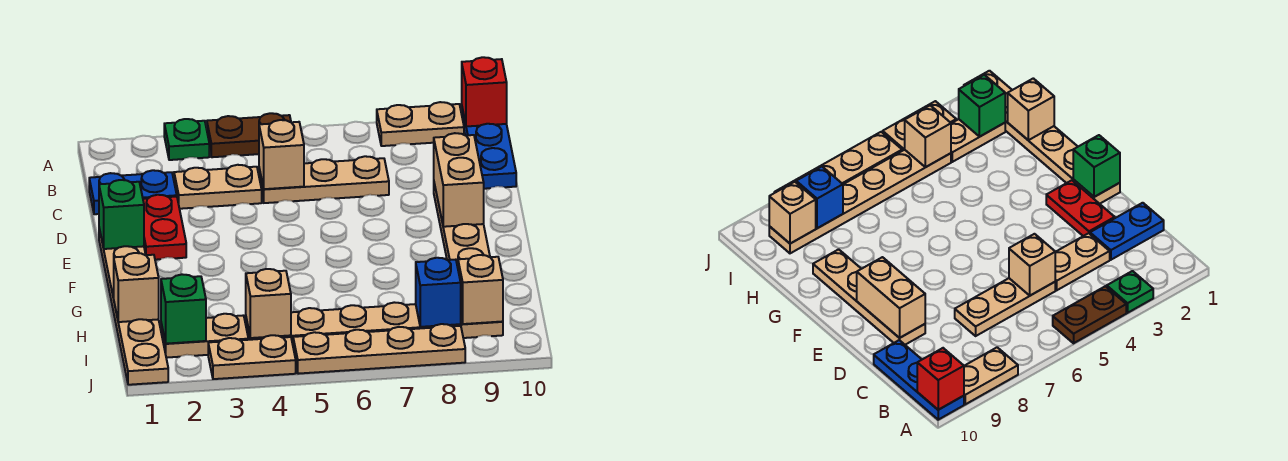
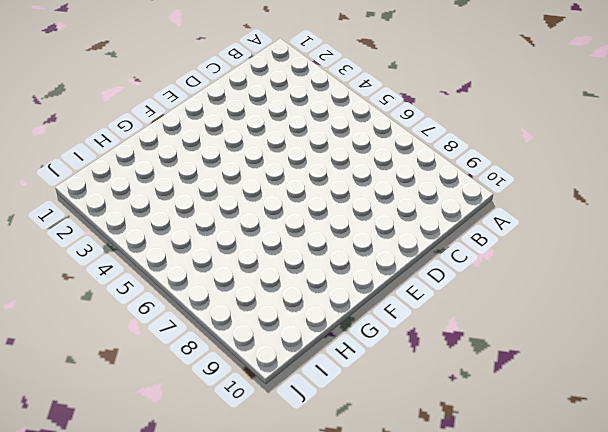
none -> green 1x1 plate [164,119,209,160]
none -> brown 1x2 plate [207,113,291,157]
none -> tan 1x2 plate [377,102,464,146]

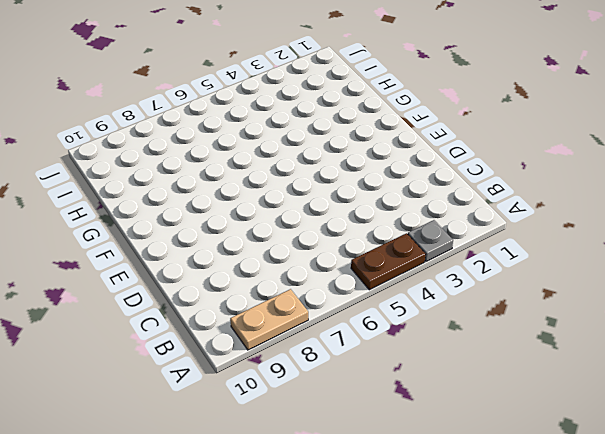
grey 1x1 plate [408,220,453,262] -> green 1x1 plate [164,119,209,160]
none -> blue 1x3 plate [462,109,516,189]
none -> blue 1x2 plate [89,170,177,214]
none -> tan 1x2 plate [174,165,262,209]

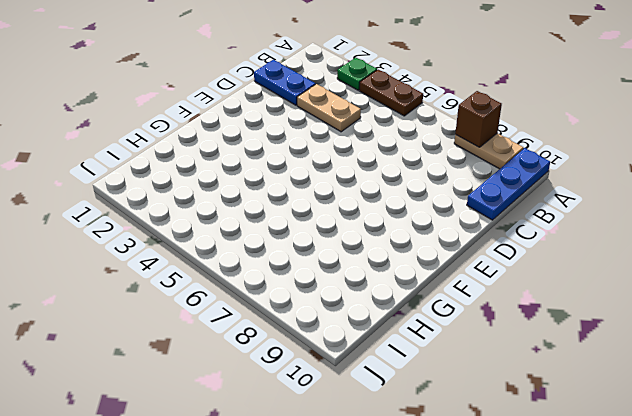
brown 1x1 brick [455,91,502,147] -> none
none -> tan 1x3 plate [259,156,389,203]
none -> red 1x2 plate [143,195,186,260]
none -> tan 1x4 plate [434,184,490,267]

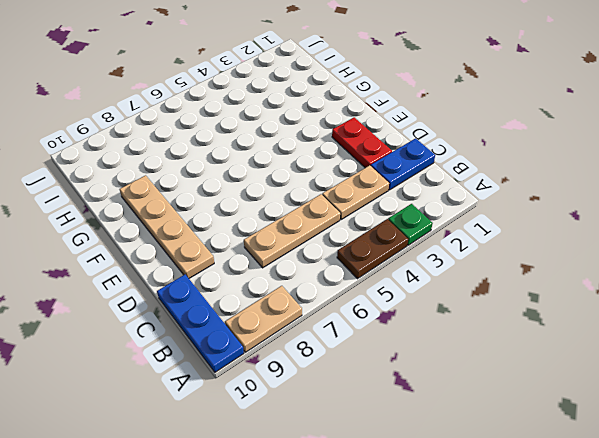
none -> tan 1x6 plate [99,229,168,385]
none -> tan 1x2 plate [161,314,248,358]
none -> tan 1x6 plate [246,302,503,344]

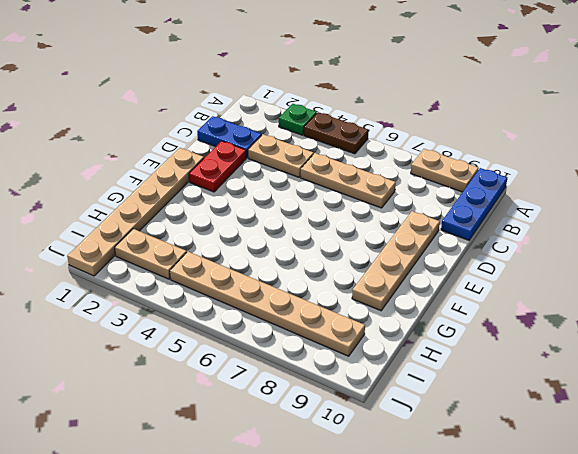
none -> tan 1x2 plate [208,335,296,379]
none -> tan 1x4 plate [293,324,465,374]
none -> red 1x1 brick [462,57,507,127]

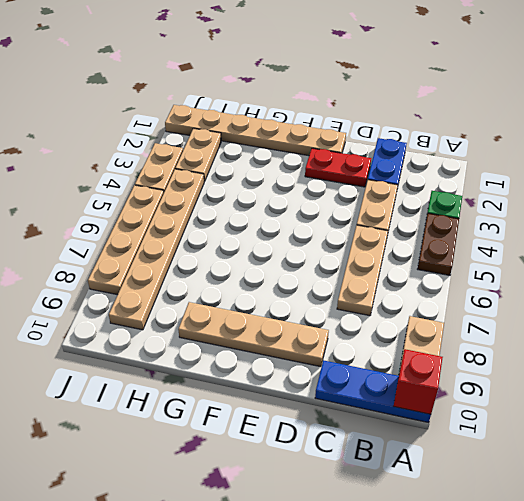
none -> tan 1x1 brick [259,120,304,189]
none -> tan 1x2 brick [434,133,484,227]
none -> green 1x1 brick [99,180,144,249]

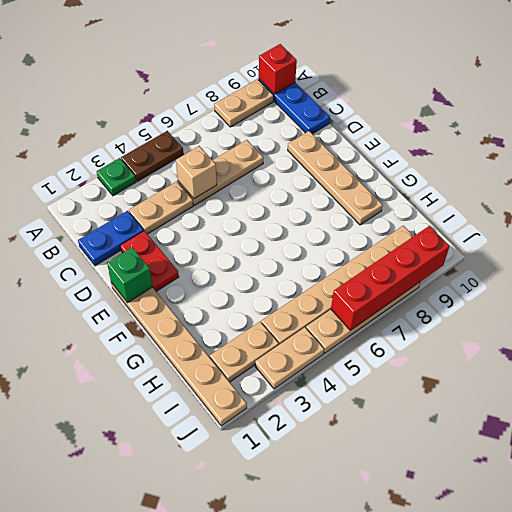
red 1x4 brick [331,226,450,330] -> none
none -> tan 1x2 brick [434,133,484,227]
none -> tan 1x1 brick [114,253,159,322]
none -> green 1x1 brick [161,274,206,344]

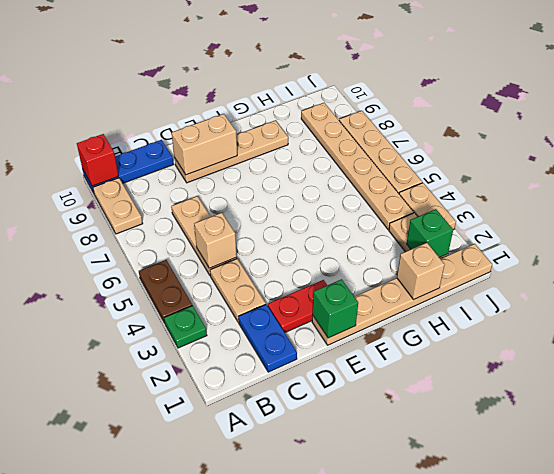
none -> tan 1x1 brick [246,269,291,338]
none -> blue 1x1 brick [416,258,461,327]
none -> tan 1x1 brick [458,255,503,324]

